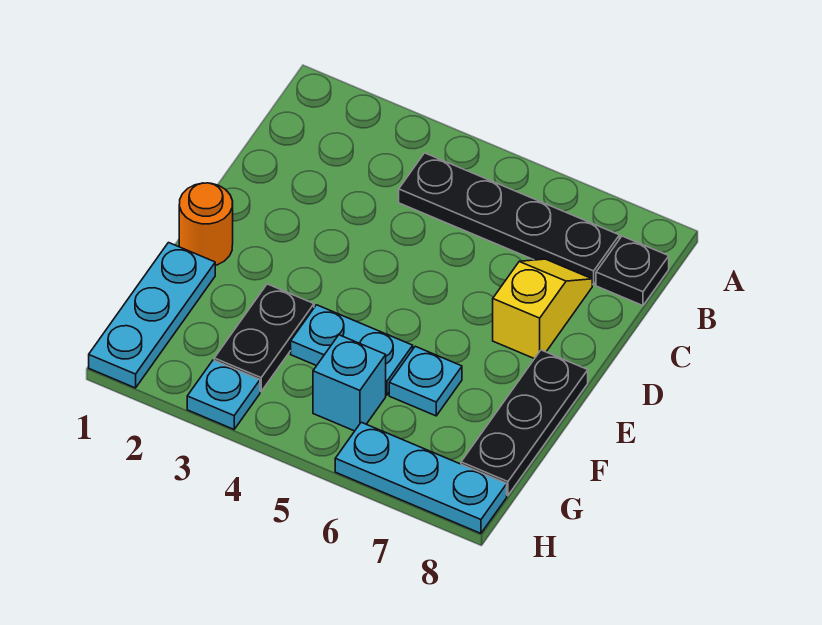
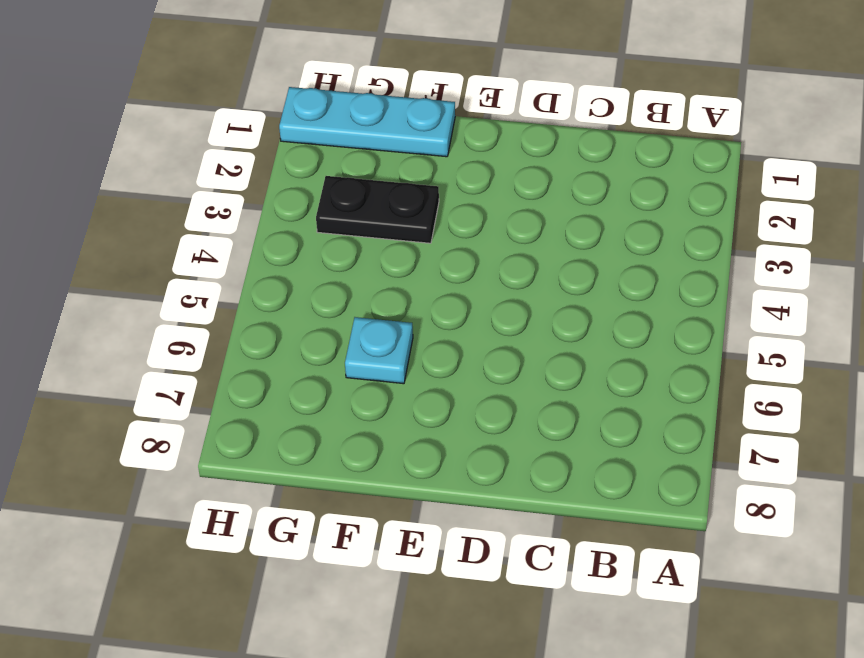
none -> black 1x4 plate [399,153,619,285]
none -> black 1x1 plate [596,236,669,306]
none -> yellow 1x2 slope [493,259,592,359]

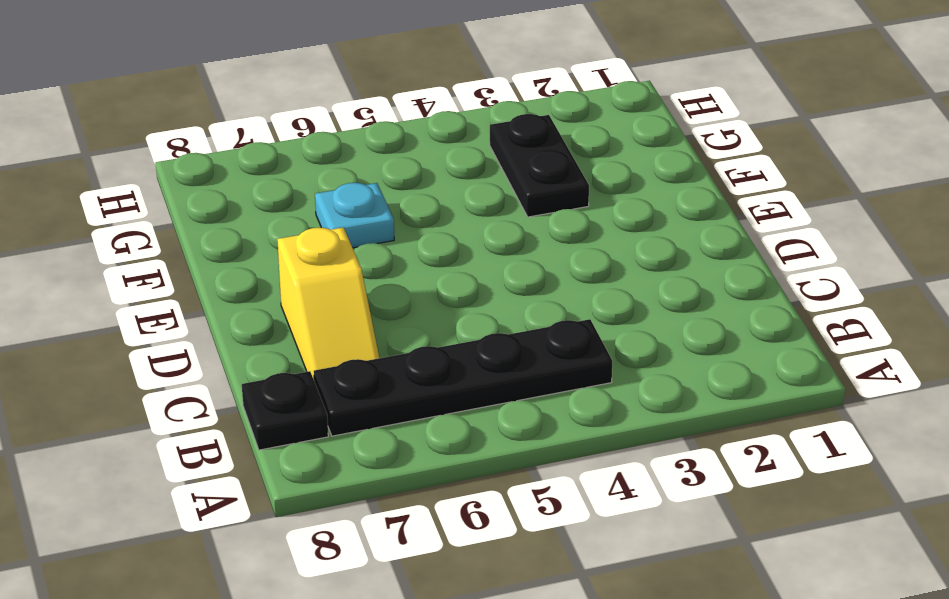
none -> orange 1x1 round brick [179,183,233,265]
none -> black 1x3 plate [461,350,588,495]
none -> cyan 1x3 plate [89,243,215,388]

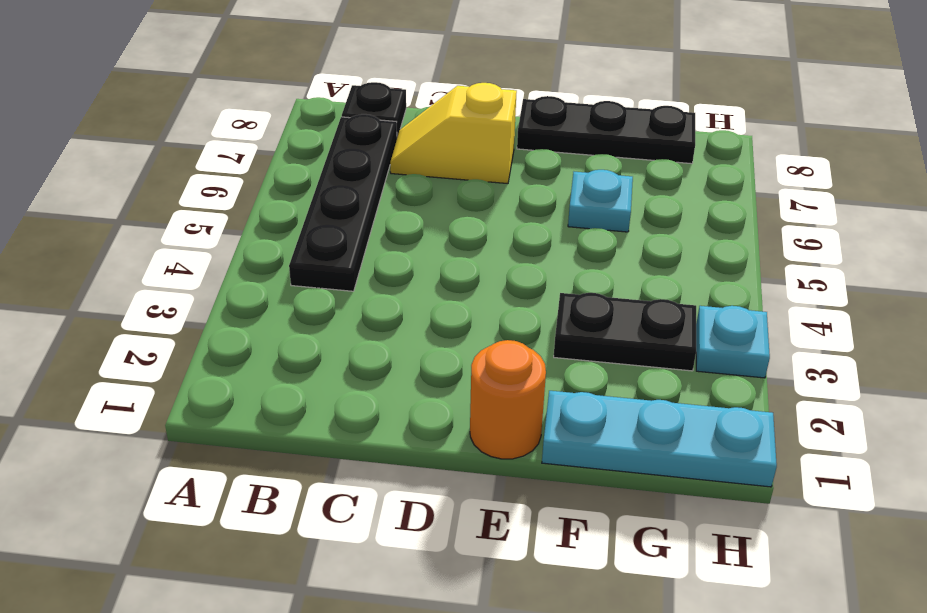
none -> cyan 1x2 plate [291,305,413,395]
none -> cyan 1x1 brick [313,335,386,431]
none -> cyan 1x3 plate [335,422,507,533]

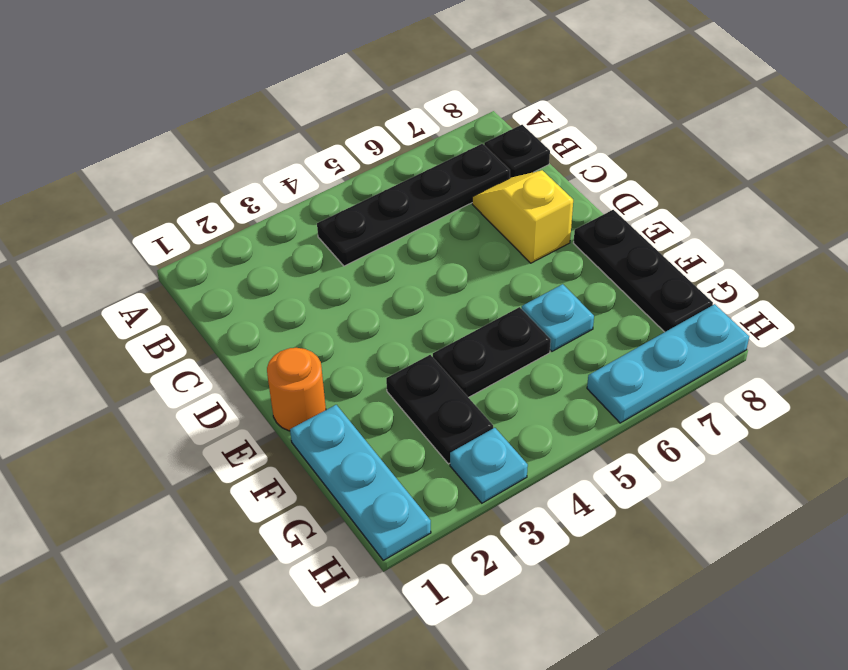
black 1x2 plate [433,307,551,398] -> cyan 1x2 plate [291,305,413,395]
none -> cyan 1x1 brick [313,335,386,431]

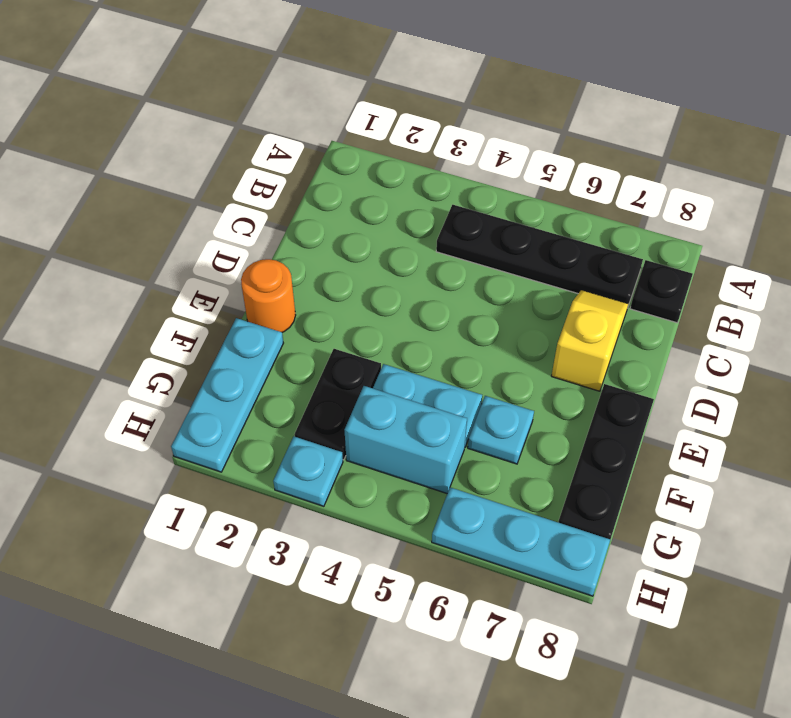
cyan 1x2 brick [345,386,467,493] -> cyan 1x1 brick [313,335,386,431]

